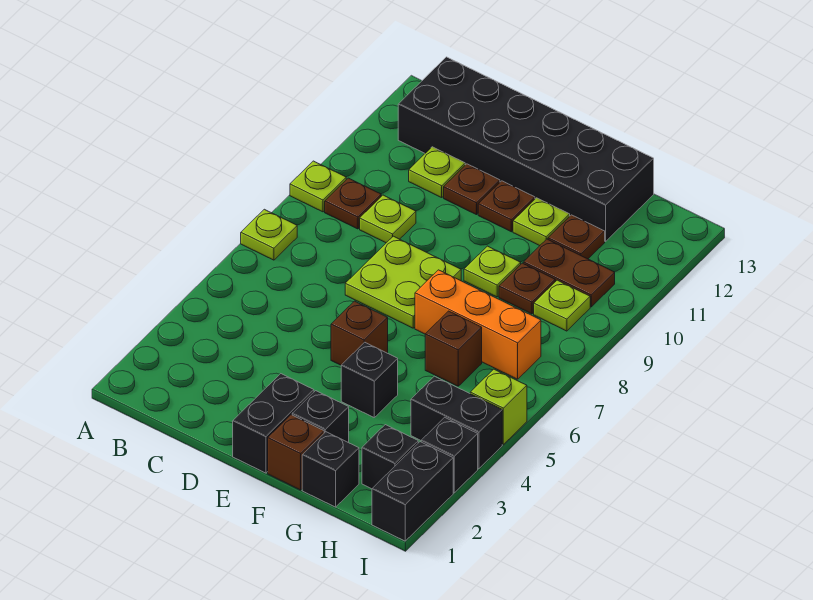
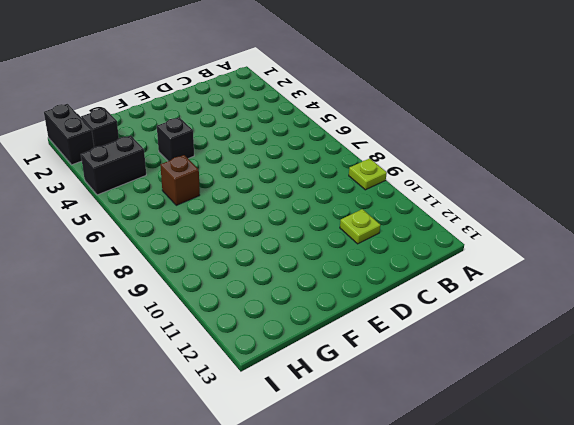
none -> lime 1x1 plate [241,209,297,260]
none -> brown 1x1 plate [325,178,381,229]
none -> black 2x6 brick [398,57,654,242]

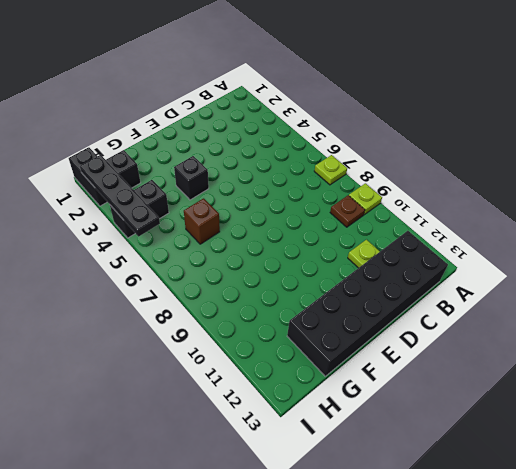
black 1x4 plate [80,155,160,237] -> none
none -> lime 1x1 plate [360,195,416,243]
none -> lime 2x2 plate [345,236,461,328]
none -> brown 1x1 plate [444,164,500,215]

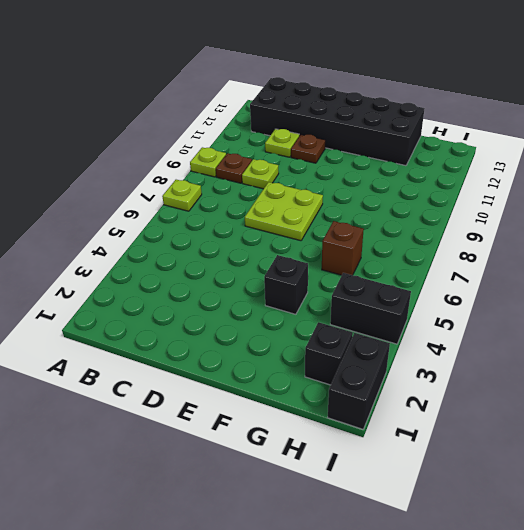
none -> black 1x2 brick [233,374,314,473]
none -> brown 1x1 brick [331,301,388,365]
none -> brown 1x1 plate [478,181,535,232]

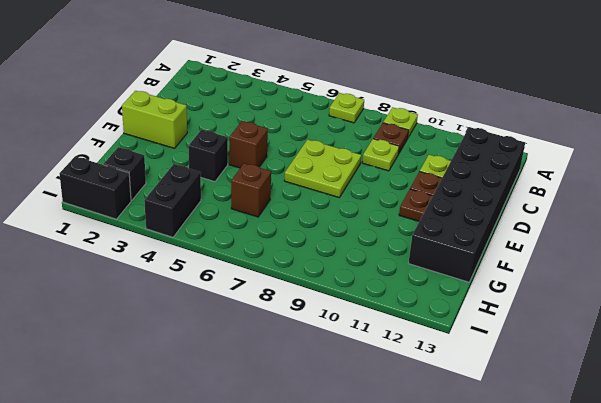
lime 1x2 brick [122,91,187,148] -> black 1x2 brick [233,374,314,473]
none -> brown 1x1 brick [268,415,324,490]
none -> black 1x1 brick [292,391,349,443]
none -> orange 1x3 brick [415,270,541,379]

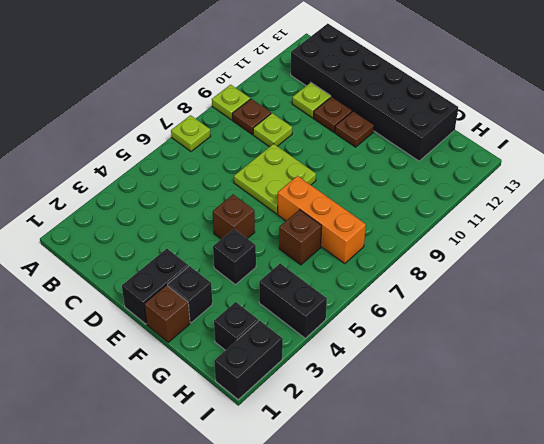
none -> lime 1x1 plate [464,246,521,297]
none -> lime 1x1 plate [513,198,570,246]
none -> black 1x1 brick [302,432,359,507]

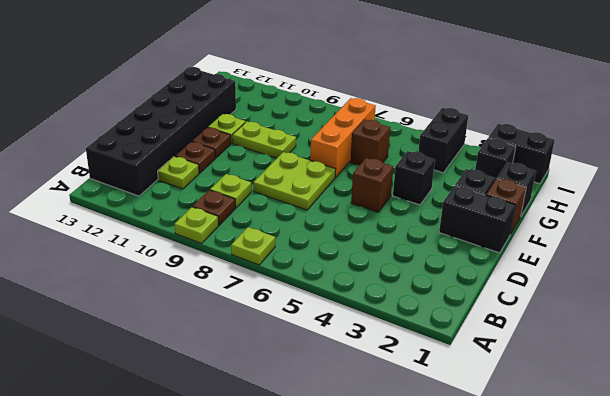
lime 1x2 plate [233,122,296,158] -> lime 1x1 plate [464,246,521,297]
none -> brown 1x1 plate [499,263,555,314]
none -> brown 1x2 plate [523,239,615,307]
none -> brown 1x1 plate [548,215,605,259]

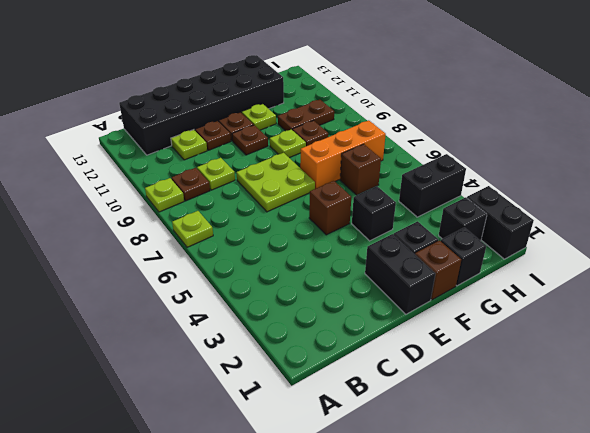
brown 1x1 plate [232,125,268,155] -> brown 1x1 plate moved to [548,215,605,259]
none -> lime 1x1 plate [534,280,590,331]
none -> black 1x1 brick [421,417,478,493]
none -> lime 1x1 brick [470,369,527,444]

